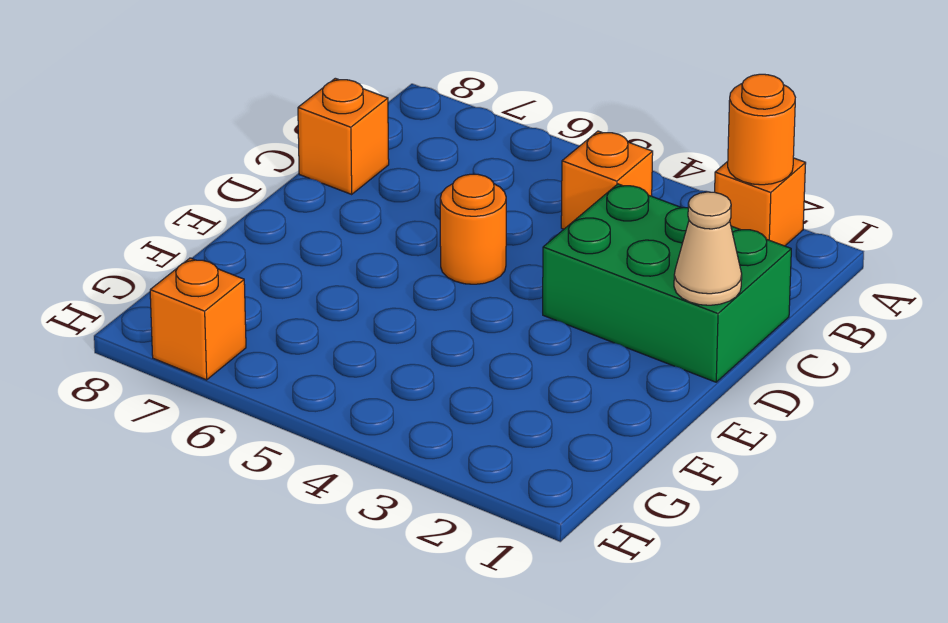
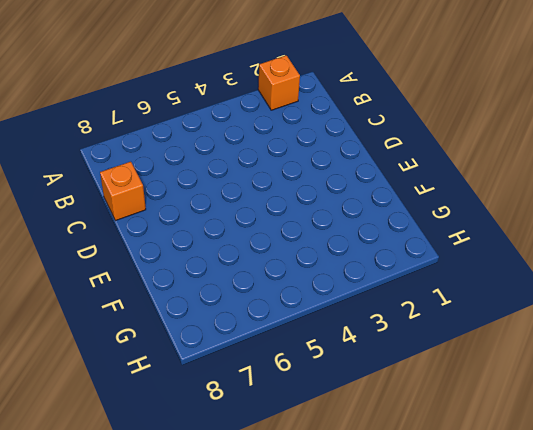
none -> orange 1x1 brick [561,131,653,229]
none -> green 2x3 brick [543,184,791,382]

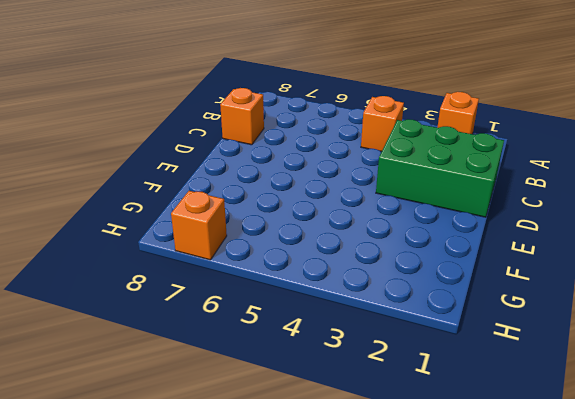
none -> orange 1x1 round brick [440,174,506,284]
none -> orange 1x1 round brick [728,74,795,185]

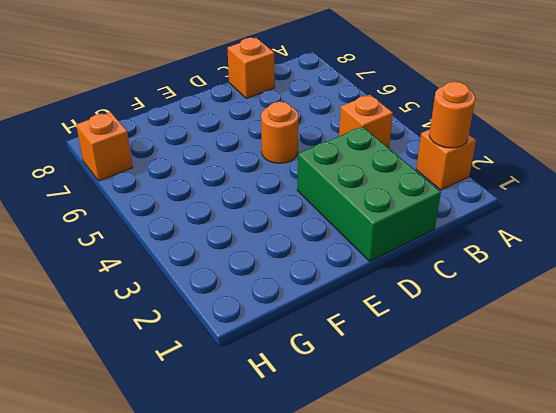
none -> tan 1x1 cone [674,192,742,305]

